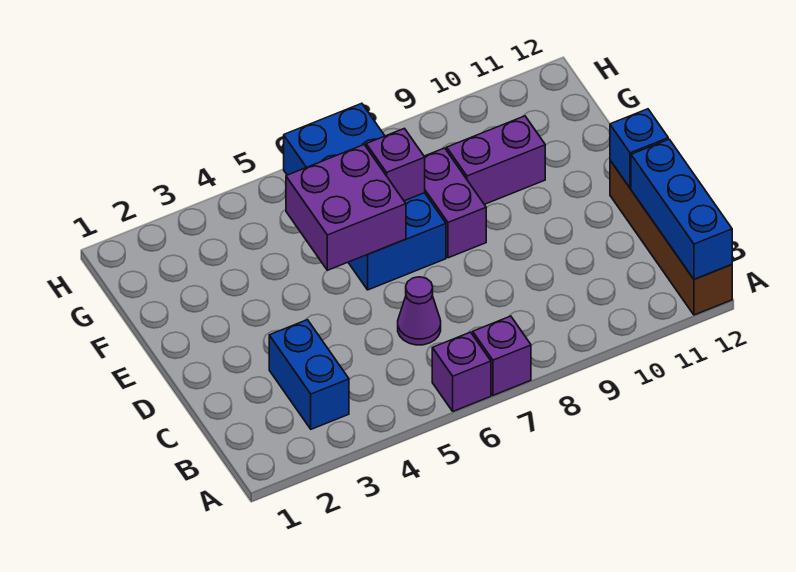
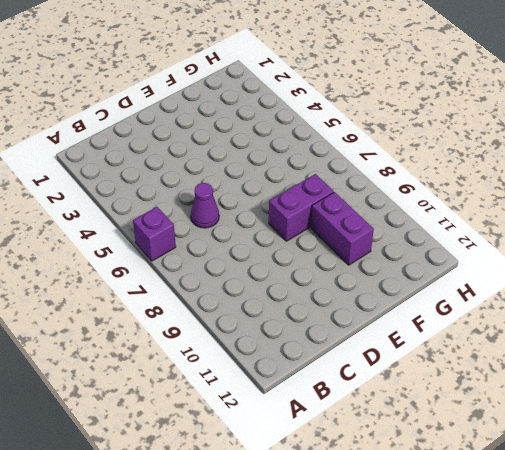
none -> purple 1x1 brick [473,316,531,395]
none -> brown 1x4 brick [610,160,732,315]
none -> blue 1x2 brick [269,320,349,429]

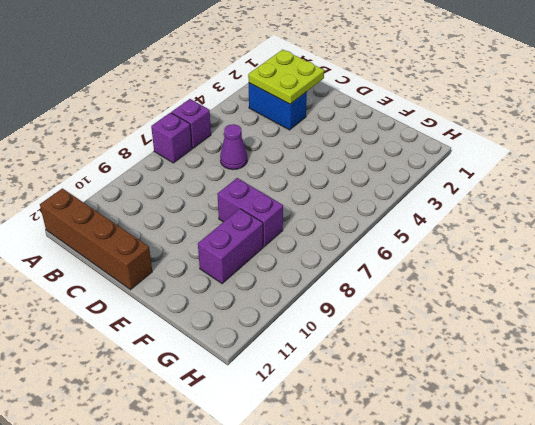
lime 2x2 plate [248,50,324,104] -> none
none -> blue 2x4 brick [284,103,446,290]
none -> blue 1x3 brick [631,139,732,279]
none -> blue 1x1 brick [610,109,668,188]

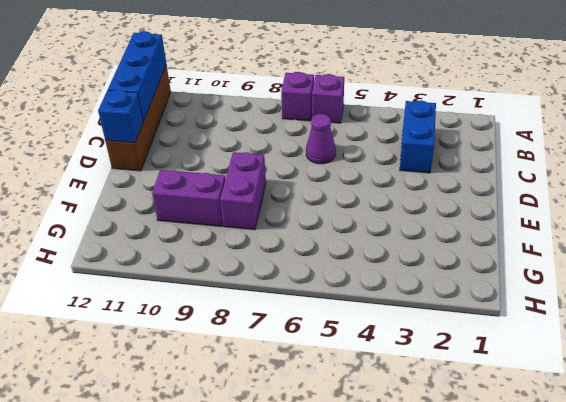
none -> blue 2x4 brick [284,103,446,290]
none -> purple 2x2 brick [286,145,406,270]
none -> purple 1x1 brick [366,128,425,201]

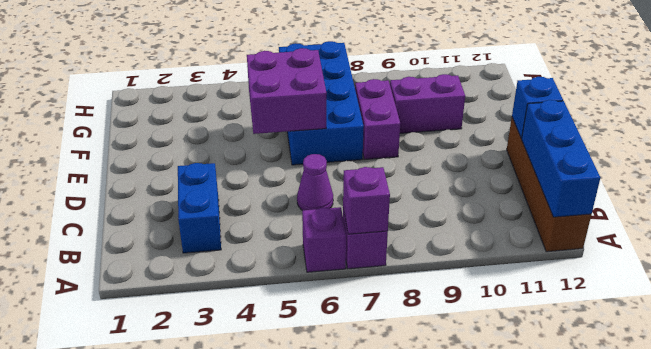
purple 1x1 brick [343,167,390,234] -> purple 1x1 brick moved to [366,128,425,201]

